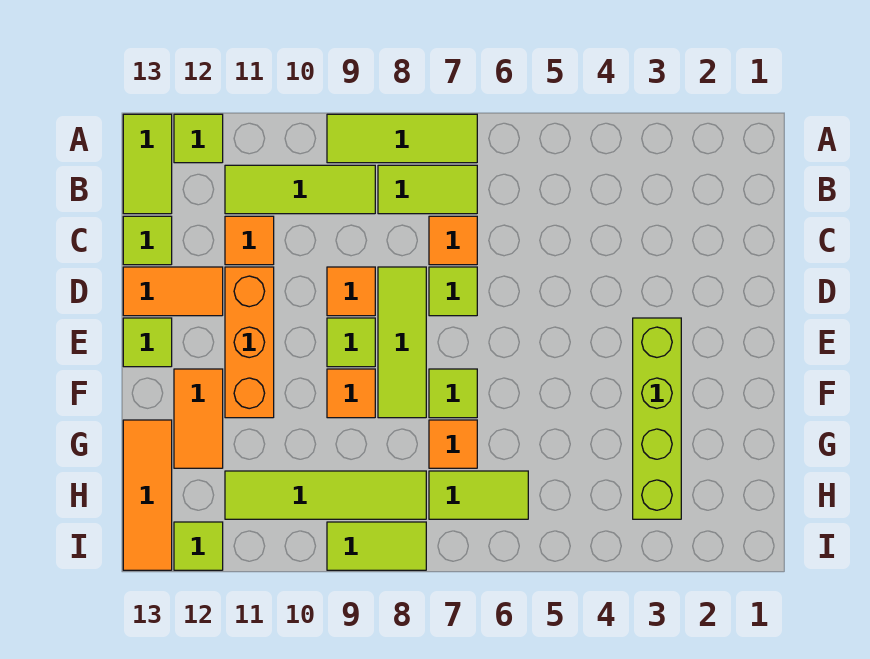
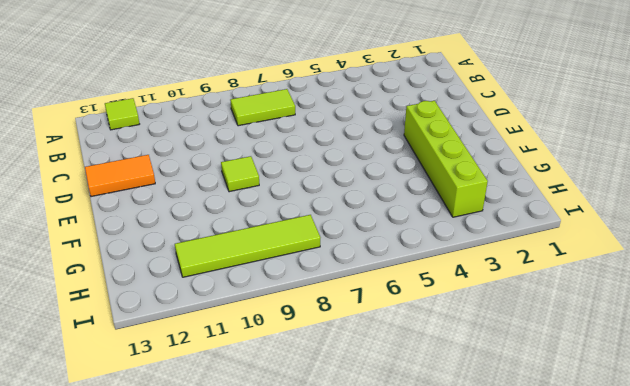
none -> lime 1x3 tile [327,114,477,163]
none -> lime 1x2 tile [123,114,172,214]
none -> lime 1x3 tile [225,165,375,214]

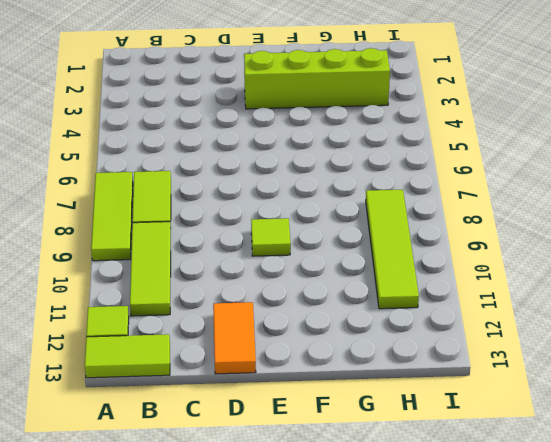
none -> orange 1x1 tile [429,216,477,265]
none -> orange 1x1 tile [225,216,274,265]
none -> lime 1x1 tile [123,216,172,265]

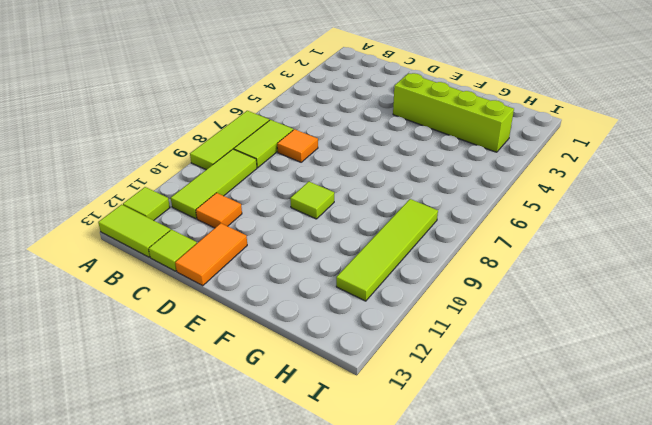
none -> lime 1x1 tile [429,267,477,316]
none -> lime 1x3 tile [378,267,426,418]
none -> orange 1x1 tile [327,267,375,316]

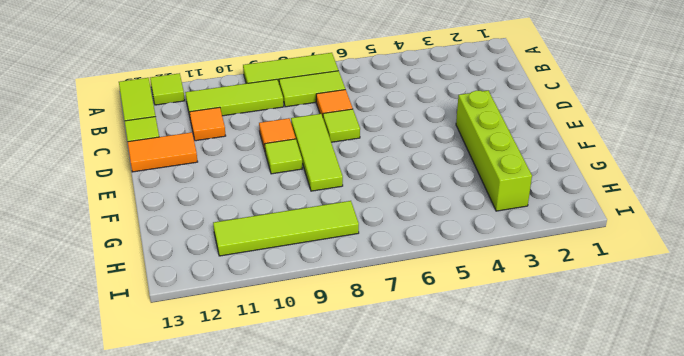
none -> orange 1x3 brick [225,267,274,418]
none -> lime 1x1 tile [123,318,172,367]
none -> lime 1x1 tile [429,369,477,418]

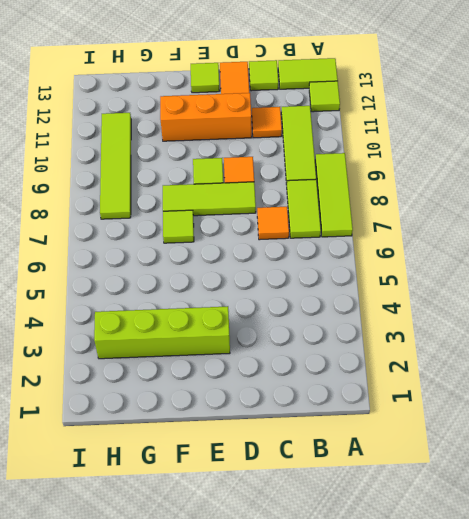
none -> lime 1x1 tile [429,267,477,316]
none -> orange 1x1 tile [327,369,375,418]
none -> orange 1x2 tile [174,369,223,468]

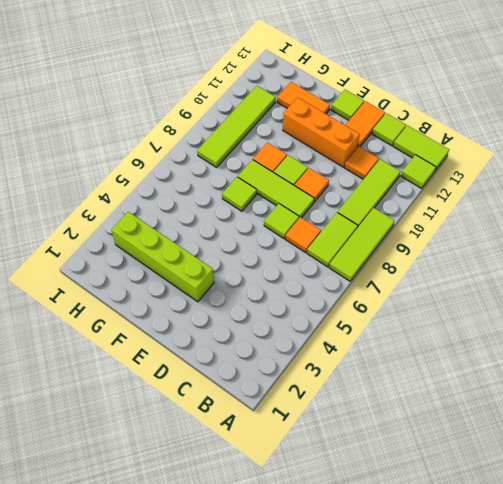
none -> orange 1x1 tile [429,420,477,468]
none -> orange 1x3 tile [123,420,172,570]
none -> lime 1x2 tile [429,471,528,519]

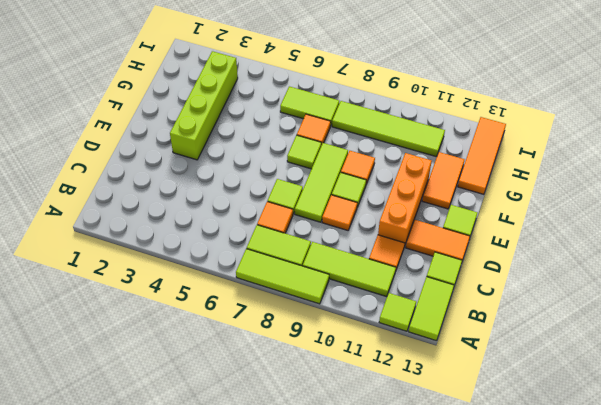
none -> lime 1x2 tile [327,522,426,570]
none -> lime 1x1 tile [174,522,223,570]

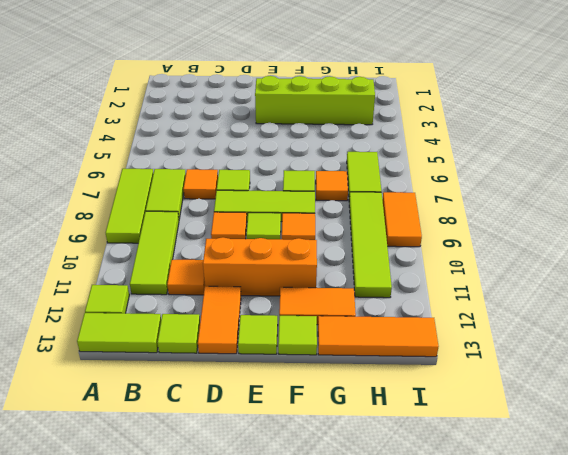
lime 1x1 tile [278,316,317,355] -> lime 1x1 tile moved to [174,522,223,570]
orange 1x2 tile [382,192,422,247] -> lime 1x2 tile [327,522,426,570]

